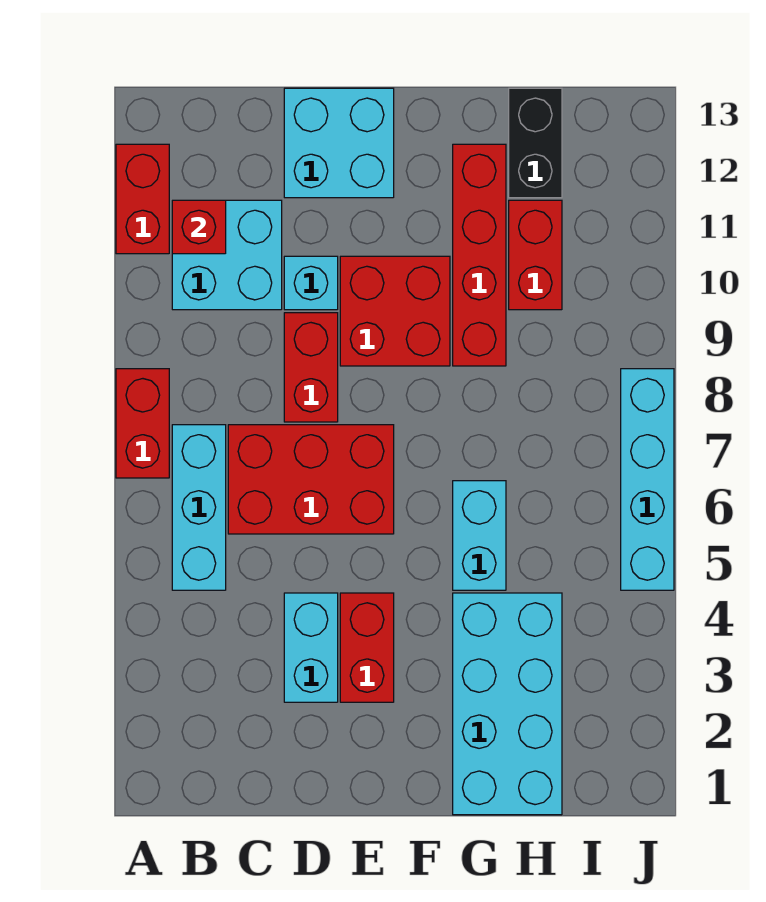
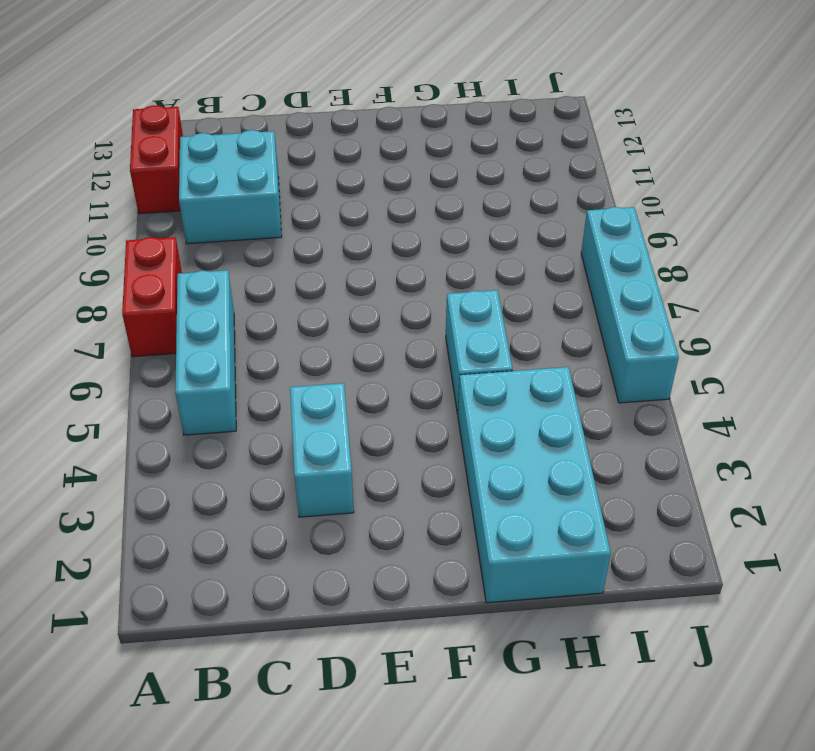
none -> red 2x3 brick [228,425,394,534]
none -> red 1x2 brick [284,313,338,422]
none -> cyan 1x1 brick [284,256,338,310]

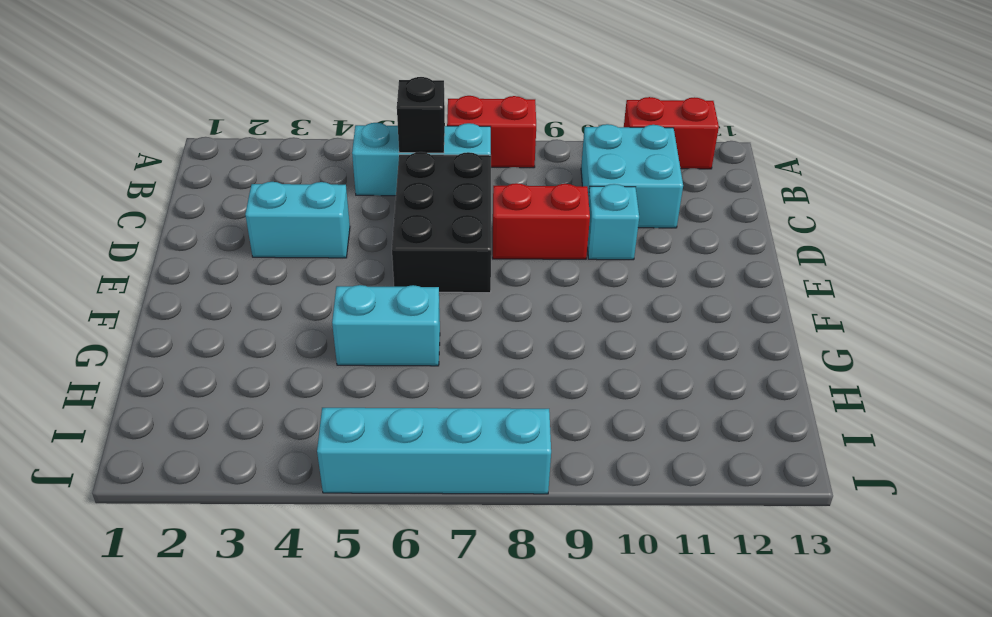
black 1x1 brick [397,77,445,153] -> none
black 2x3 brick [392,152,491,293] -> red 2x3 brick [228,425,394,534]
none -> cyan 2x2 brick [284,88,394,198]
none -> red 1x2 brick [340,593,394,702]
none -> red 2x2 brick [340,256,450,366]

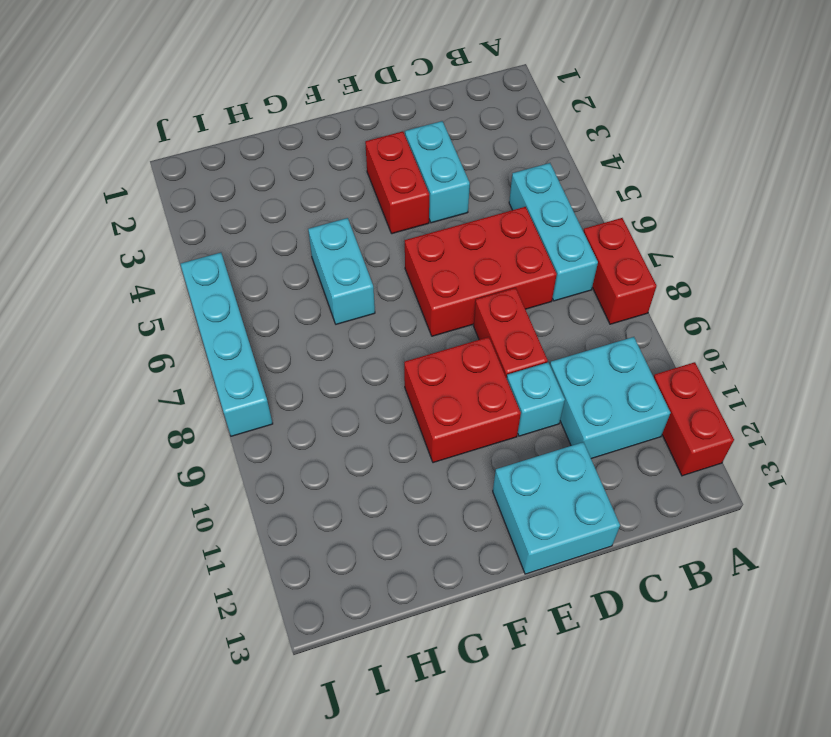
none -> cyan 2x4 brick [453,593,562,815]
none -> red 1x4 brick [453,144,506,366]
none -> red 1x2 brick [509,200,562,310]

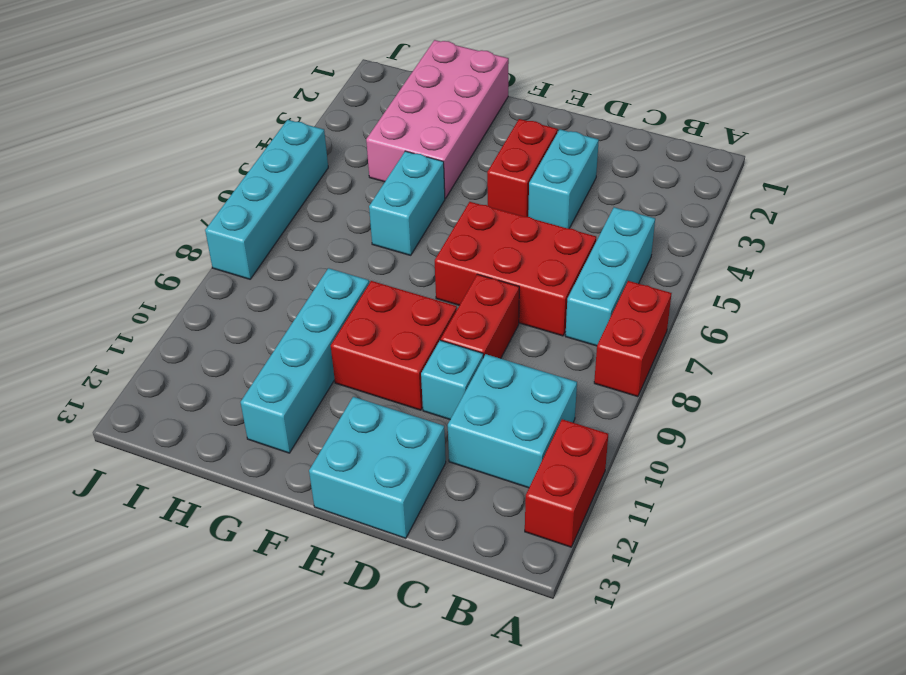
pink 2x4 brick [366,40,509,198] -> cyan 2x4 brick [453,593,562,815]
cyan 1x4 brick [240,268,369,453] -> red 1x4 brick [453,144,506,366]
none -> red 1x2 brick [509,200,562,310]
none -> black 1x2 brick [509,88,562,198]
none -> red 1x1 brick [172,200,226,254]

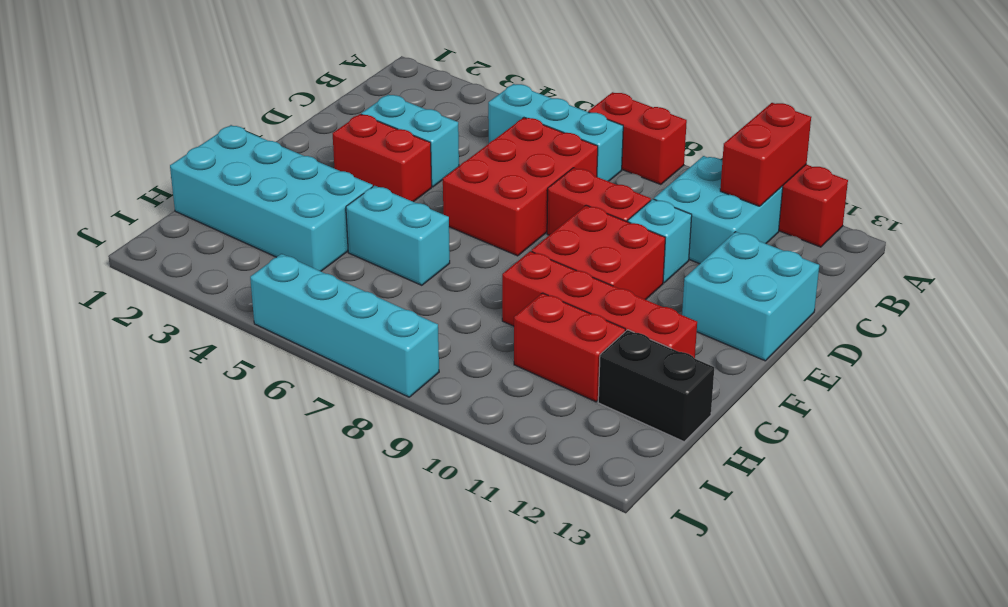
red 1x2 brick [720,103,811,206] -> red 1x1 brick [172,200,226,254]

